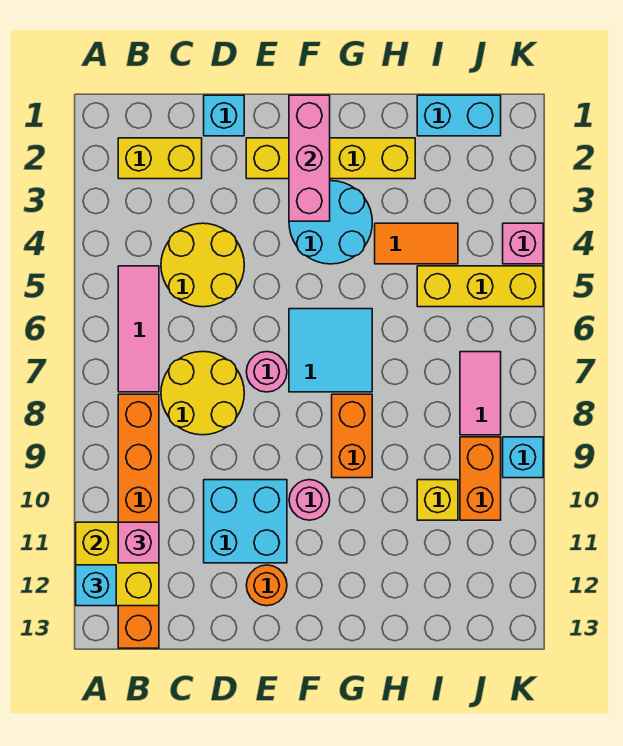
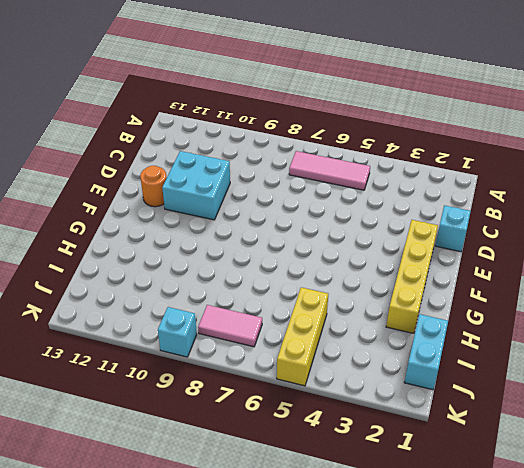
none -> yellow 1x2 brick [118,138,202,179]
none -> orange 1x6 brick [118,394,159,648]
none -> yellow 2x2 round brick [161,223,244,307]

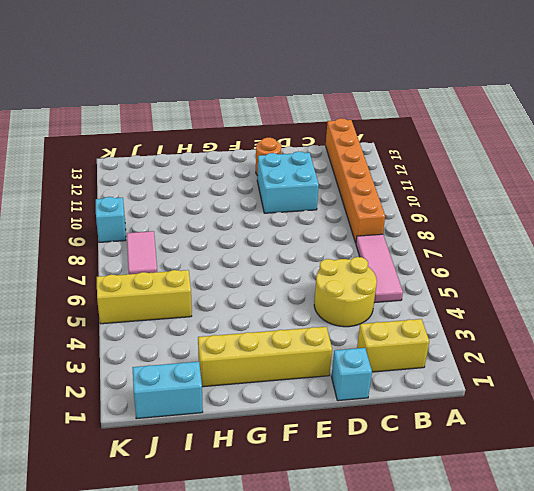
none -> yellow 2x2 round brick [161,352,244,435]
none -> pink 1x1 round brick [246,352,287,392]
none -> cyan 2x2 round brick [289,181,372,264]

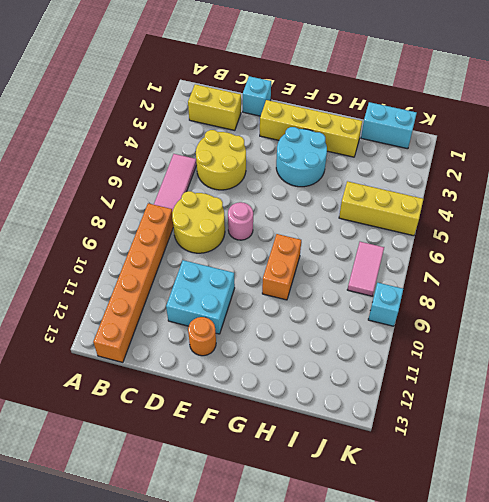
none -> cyan 2x2 tile [289,309,372,392]
none -> pink 1x1 round brick [289,480,330,520]
none -> orange 1x2 tile [375,223,458,264]

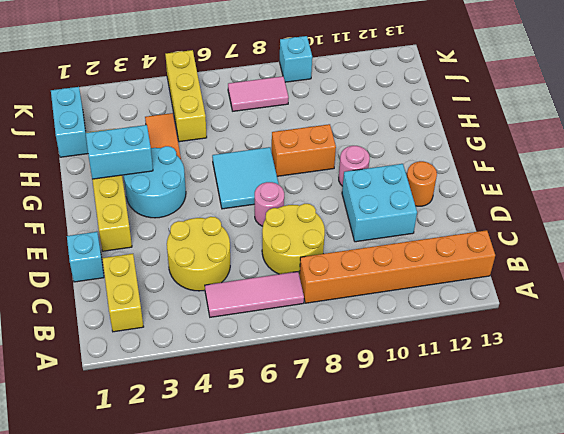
cyan 1x2 brick [86,125,153,179] -> none
none -> yellow 1x1 brick [417,480,458,520]
none -> orange 1x2 brick [460,437,501,520]
none -> pink 1x1 brick [503,223,543,264]

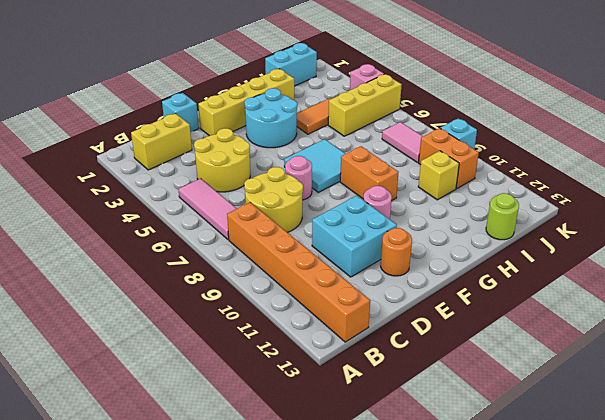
lime 1x1 round brick [486,193,519,240] -> none
none -> yellow 2x2 brick [76,522,159,606]
none -> pink 1x3 brick [289,95,330,221]
none -> cyan 1x1 brick [76,565,116,606]

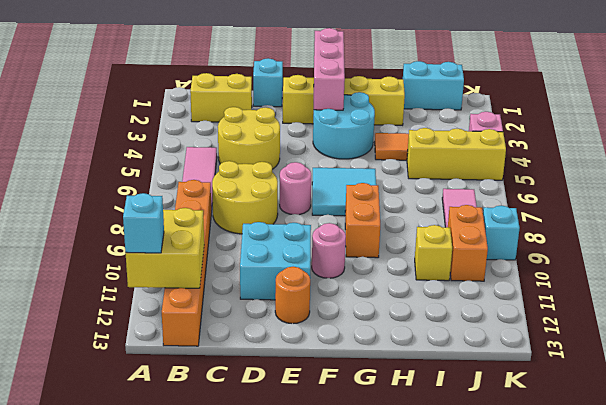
none -> pink 1x1 brick [118,522,159,563]

